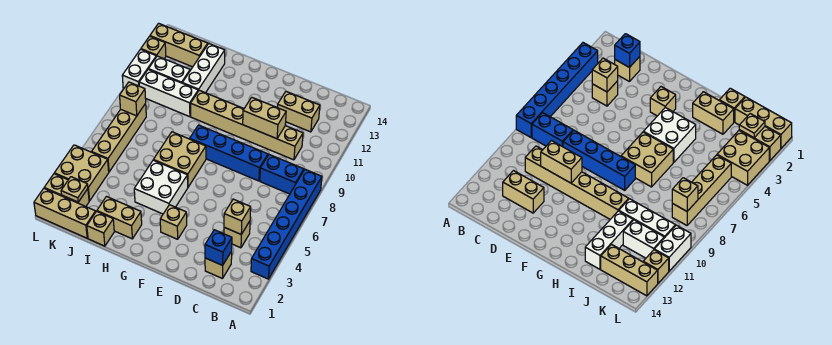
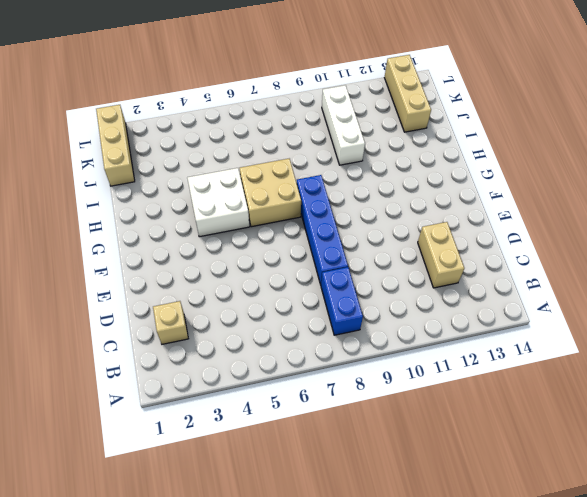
none -> blue 1x6 brick [251,169,322,279]
none -> tan 1x1 brick [224,221,250,248]
none -> tan 1x6 brick [191,90,303,160]

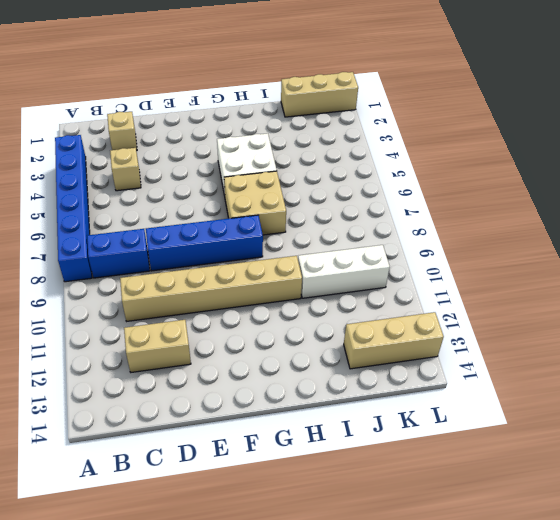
none -> tan 1x1 brick [160,205,187,239]
none -> tan 1x2 brick [97,197,142,239]
none -> tan 1x1 brick [87,211,114,246]

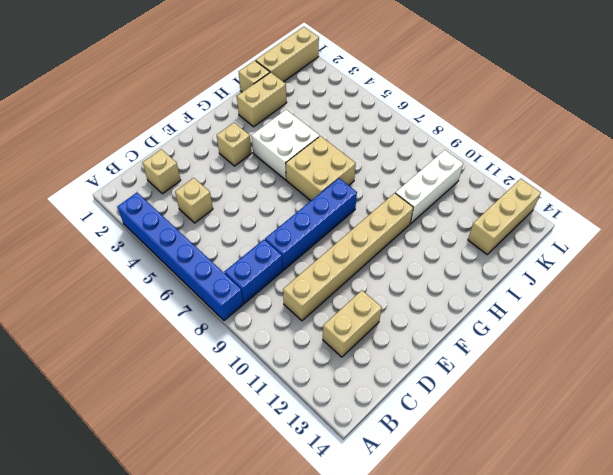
none -> white 1x3 brick [183,44,225,93]
none -> white 1x2 brick [149,56,190,83]
none -> tan 1x2 brick [44,174,89,207]

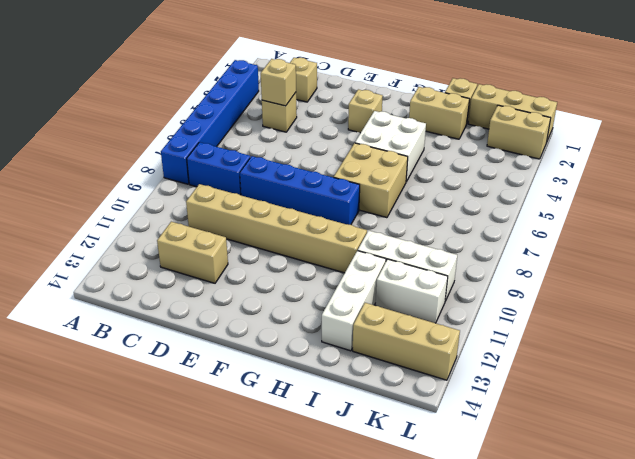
none -> tan 2x2 brick [54,145,109,201]
none -> tan 1x4 brick [92,104,146,172]
none -> white 1x2 brick [122,49,156,89]

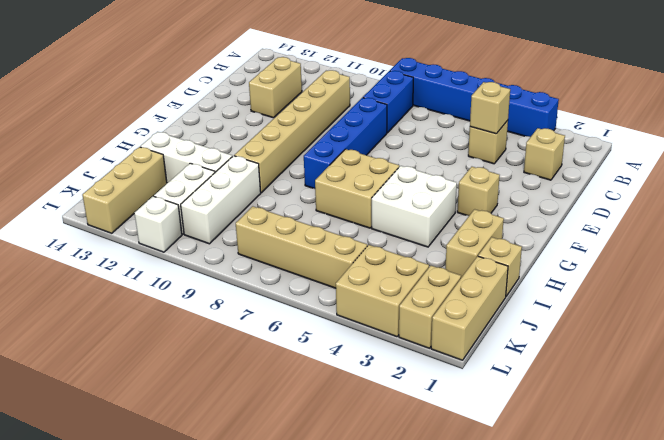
white 1x1 brick [134,196,182,252] -> white 1x2 brick [122,49,156,89]
none -> tan 1x1 brick [141,36,166,59]
none -> blue 1x1 brick [205,230,232,265]
none -> tan 1x2 brick [243,97,286,139]

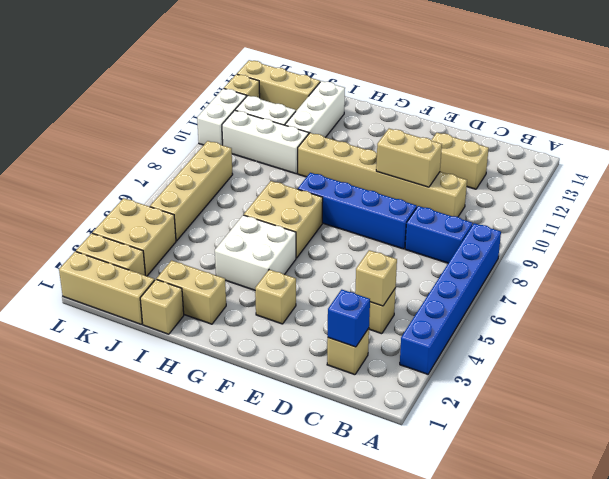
none -> tan 1x1 plate [61,177,88,202]
none -> tan 1x1 brick [120,82,146,116]

